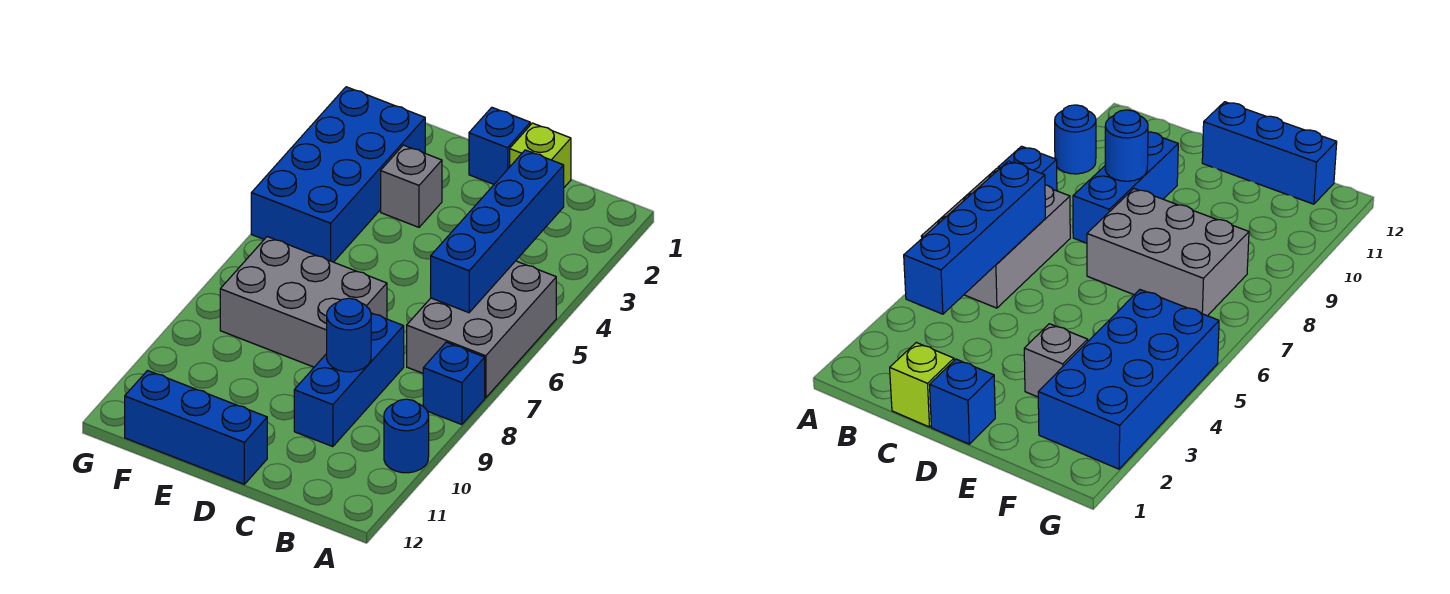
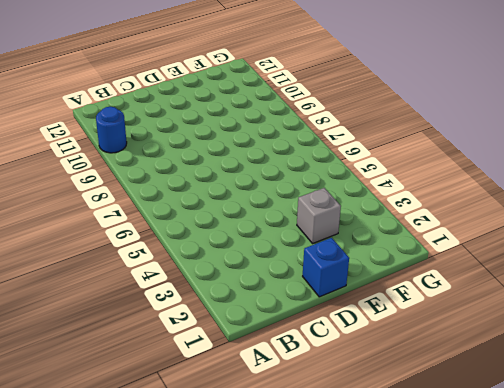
none -> grey 2x3 brick [407,261,556,398]
none -> blue 1x1 brick [423,342,485,425]
none -> lime 1x1 brick [510,123,571,187]

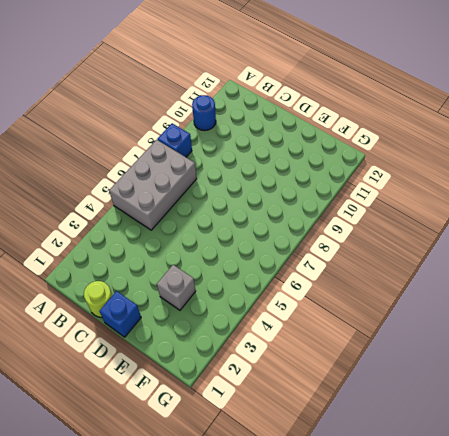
lime 1x1 round brick [84,281,113,317] -> lime 1x1 brick [510,123,571,187]
none -> blue 1x3 brick [294,313,404,447]
none -> grey 2x3 brick [220,237,387,367]
none -> blue 1x3 brick [125,371,267,484]

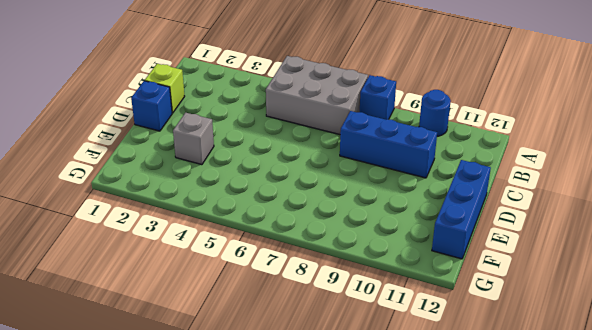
none -> grey 2x3 brick [220,237,387,367]
none -> blue 2x4 brick [251,87,425,262]
none -> blue 1x4 brick [431,150,564,313]

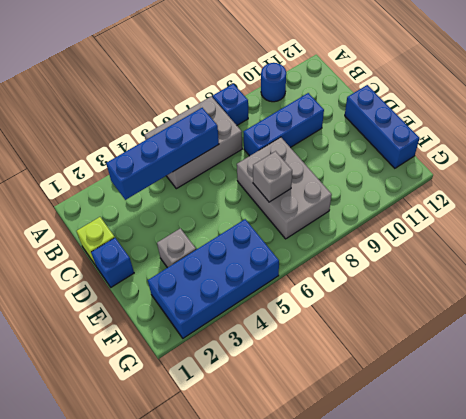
grey 1x1 brick [253,151,292,202] -> none
none -> blue 1x1 round brick [327,298,371,372]

